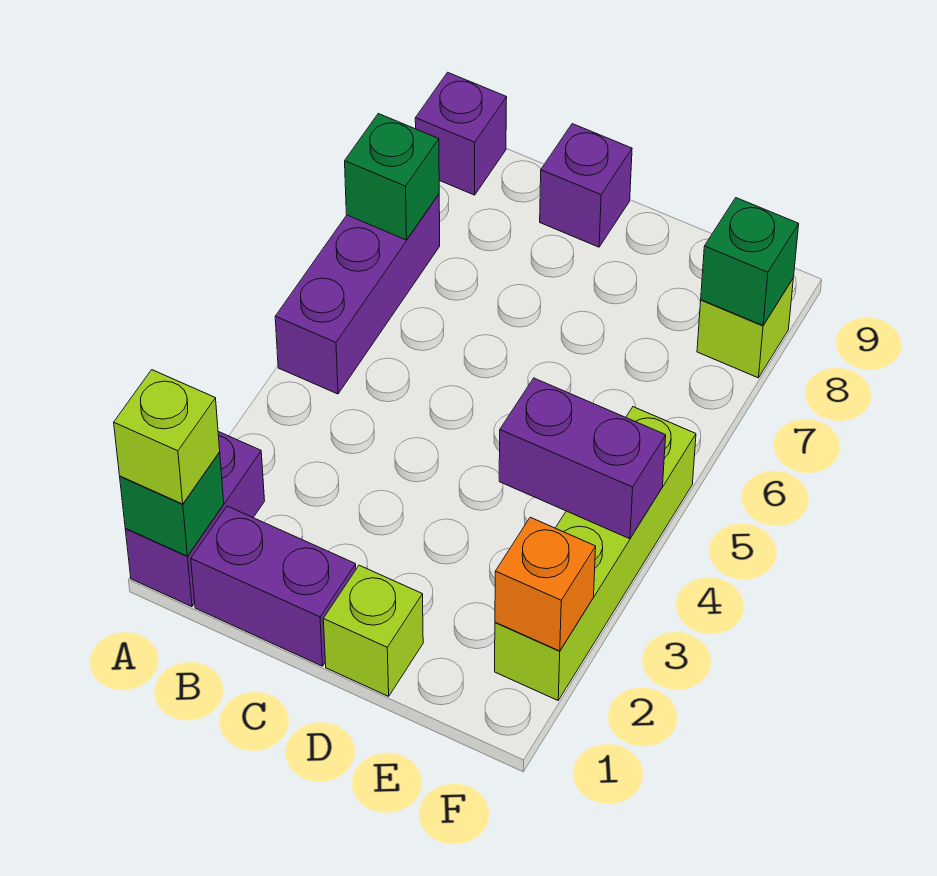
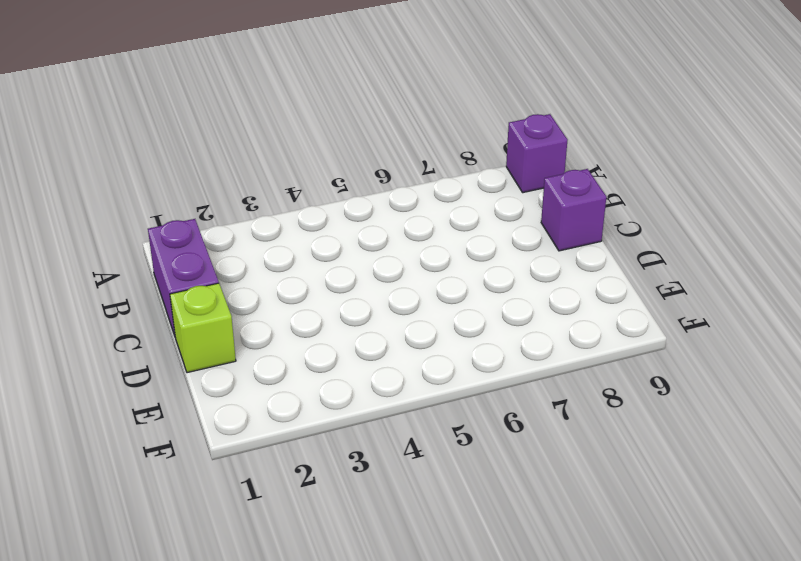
none -> purple 1x2 brick [125,432,265,607]
none -> purple 1x3 brick [275,194,440,394]
none -> lime 1x4 brick [495,407,696,700]

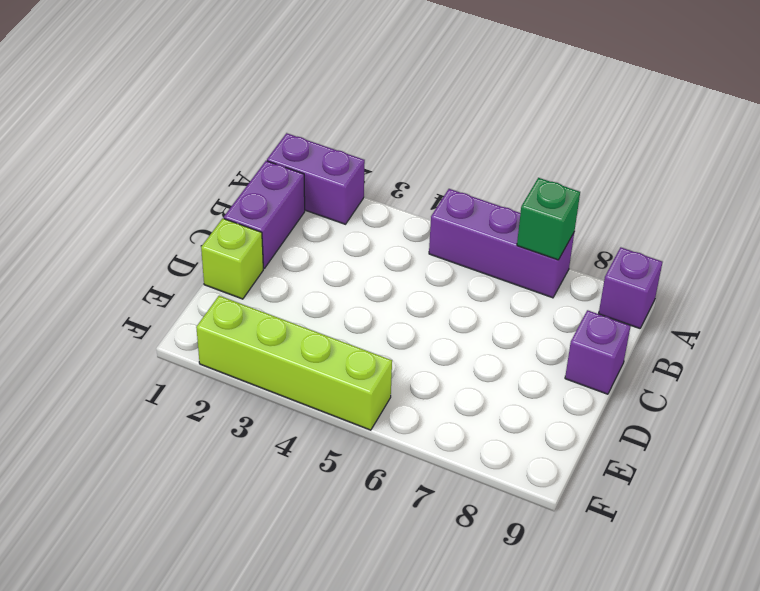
none -> lime 1x1 brick [697,279,793,378]
none -> green 1x1 brick [120,453,224,556]
none -> purple 1x2 brick [499,378,666,539]

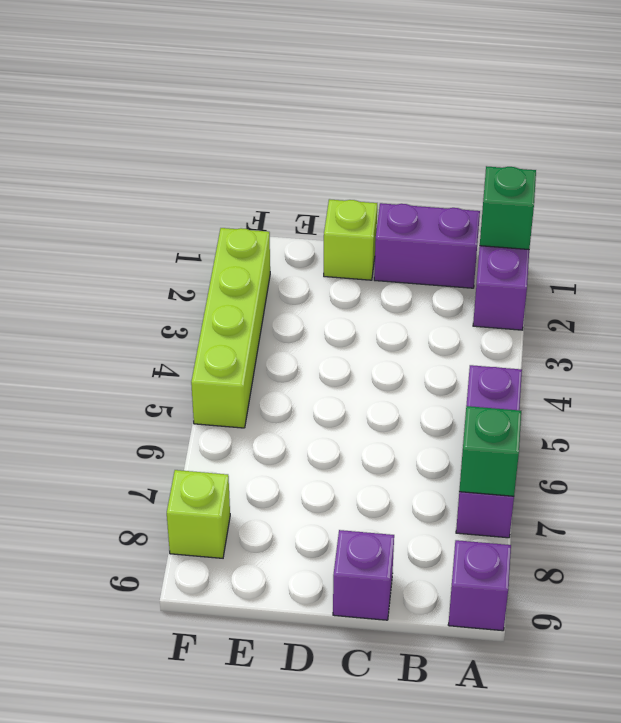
none -> purple 1x2 brick [499,378,666,539]
none -> orange 1x1 brick [495,517,596,651]
none -> green 1x1 brick [701,198,799,326]

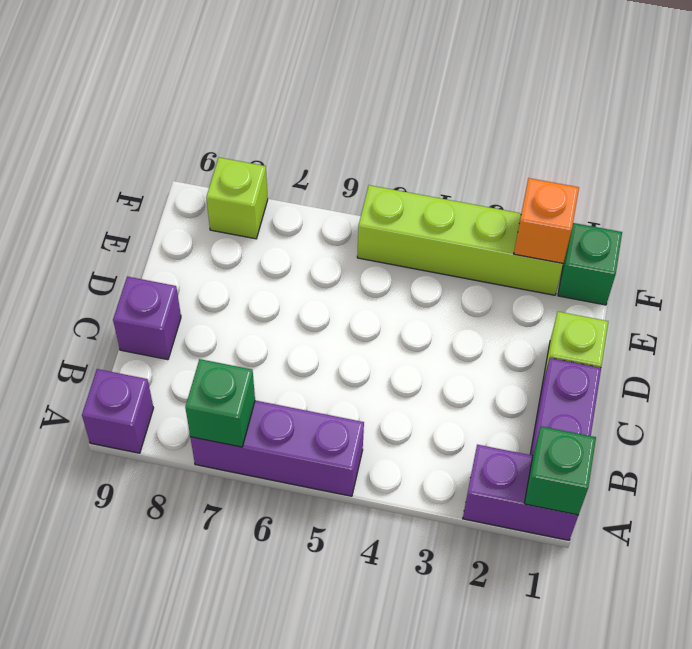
green 1x1 brick [558,223,622,305] -> green 1x1 brick moved to [701,198,799,326]
none -> purple 1x2 brick [499,378,666,539]
none -> lime 1x1 brick [114,370,220,504]

